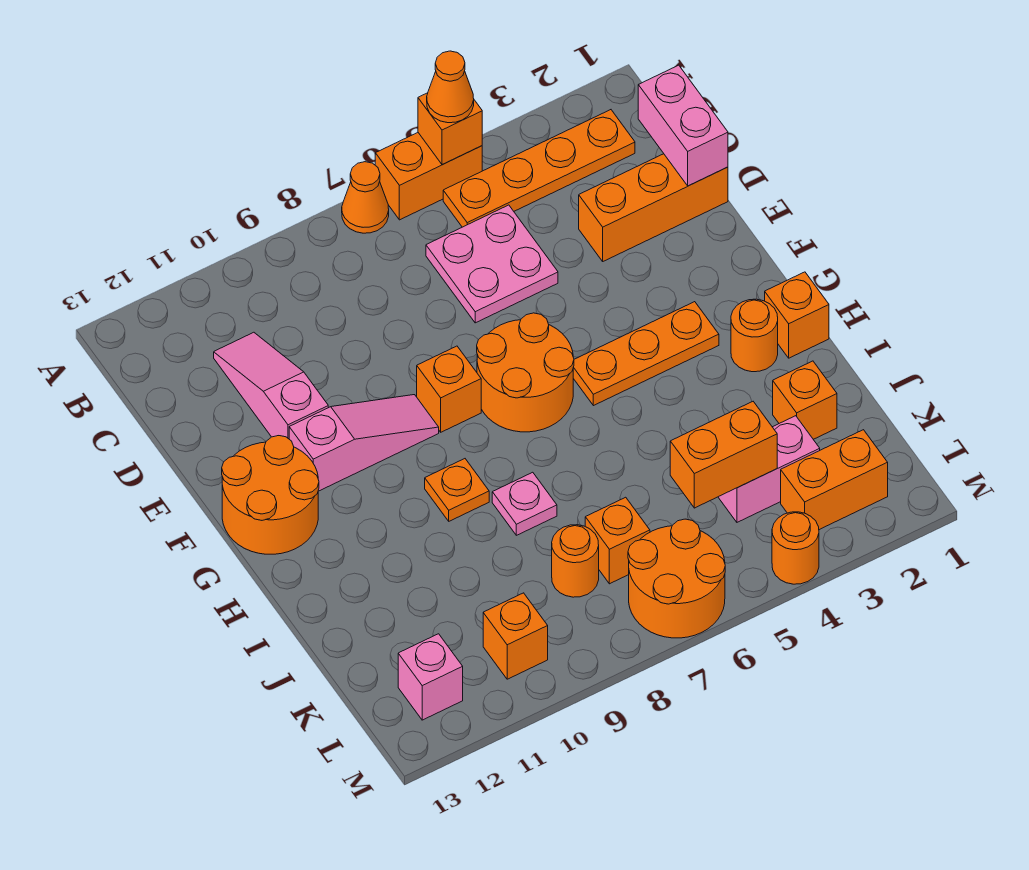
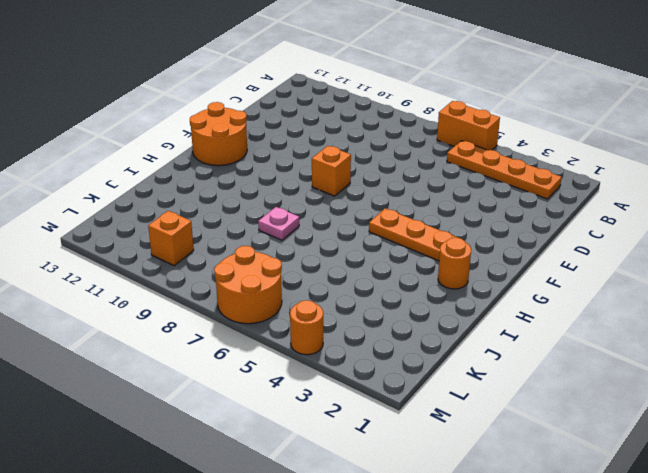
none -> orange 1x1 cone [342,162,389,233]
none -> pink 2x2 plate [426,205,558,323]
none -> pink 1x3 slope [214,332,328,439]

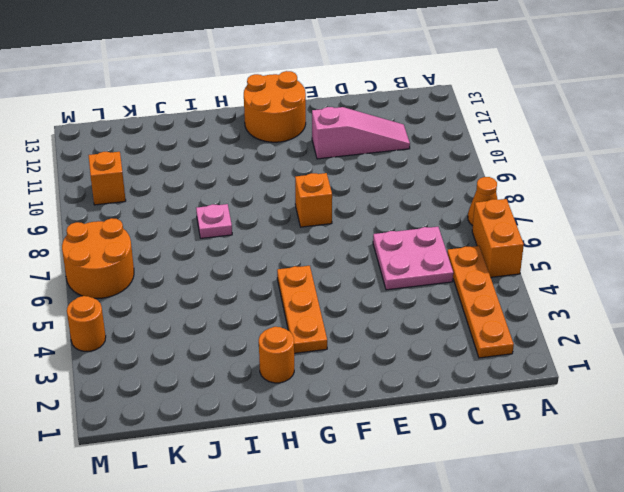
none -> orange 1x3 brick [579,154,728,261]
none -> orange 2x2 round brick [477,313,574,432]
none -> pink 1x3 slope [289,395,439,491]

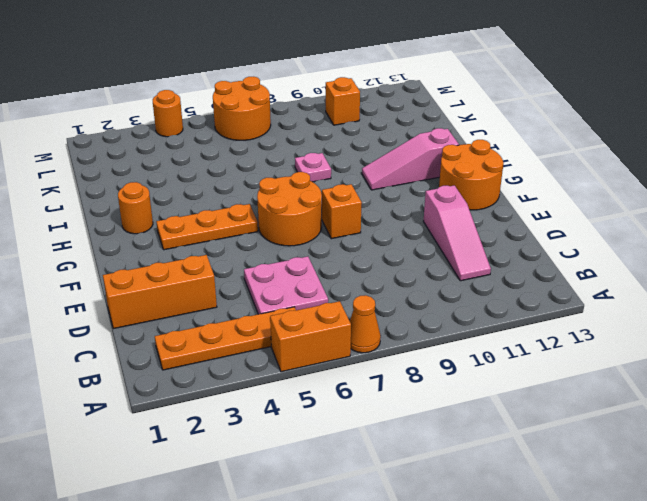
pink 1x3 slope [362,128,459,190] -> pink 1x3 slope moved to [289,395,439,491]
none -> orange 1x1 brick [765,272,829,358]
none -> orange 1x1 plate [425,459,489,521]
none -> orange 1x1 brick [773,361,837,439]

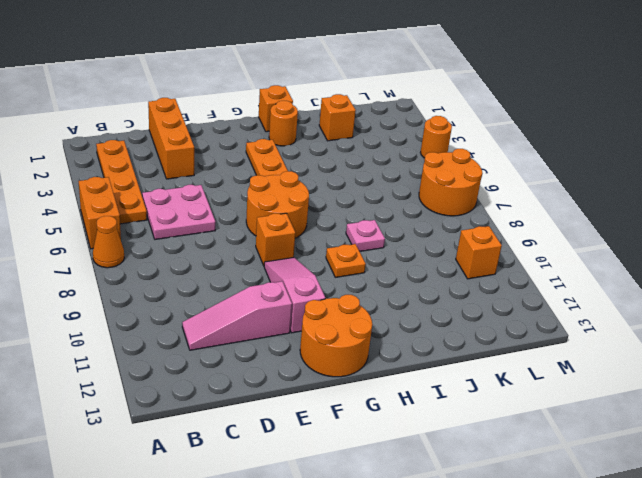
none -> pink 1x2 brick [718,416,820,522]
none -> orange 1x1 brick [585,497,650,584]
none -> orange 1x1 round brick [552,525,599,597]

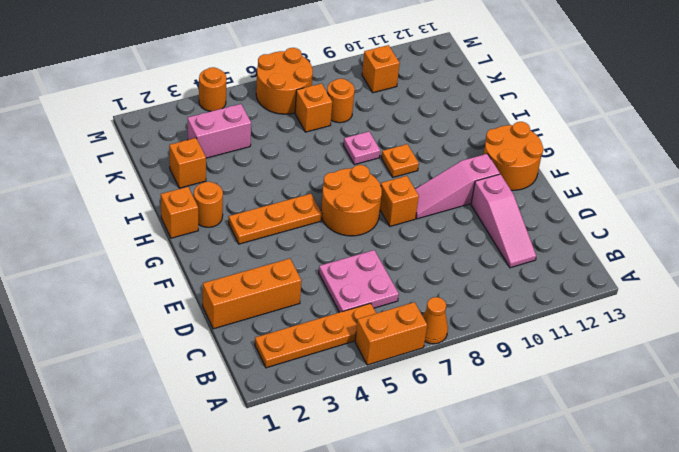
none -> orange 1x2 brick [781,430,888,530]
none -> pink 1x1 brick [398,634,463,720]
none -> orange 1x1 brick [418,93,482,164]

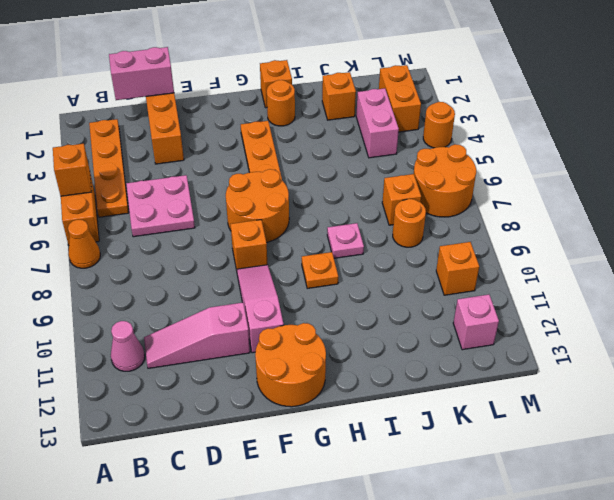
pink 1x1 cone [111,321,145,371] -> none
none -> orange 1x2 brick [670,402,777,508]
none -> orange 1x1 cone [427,51,474,123]

